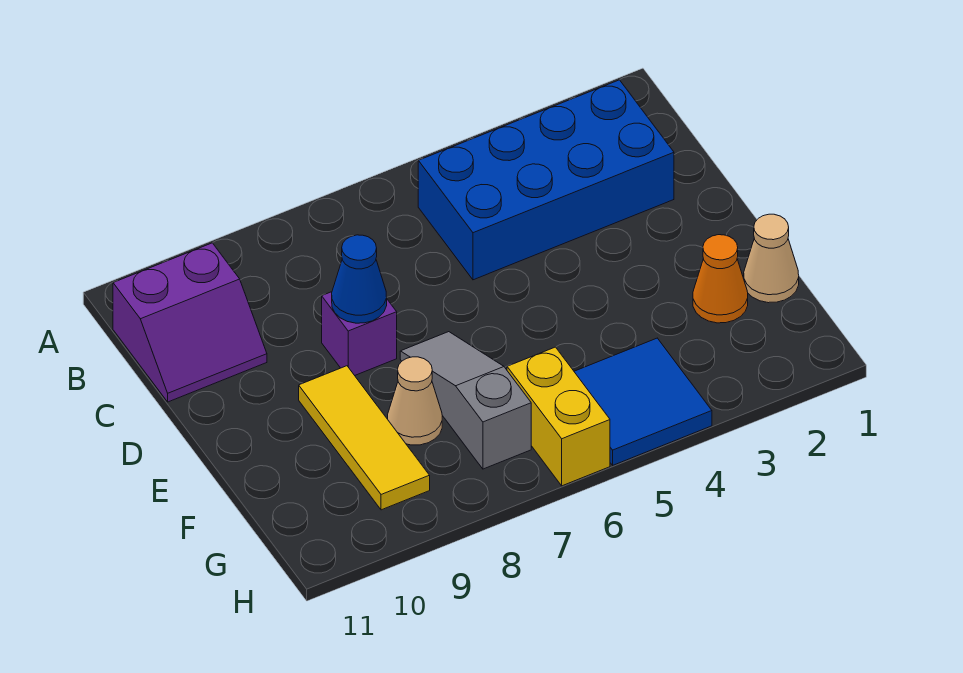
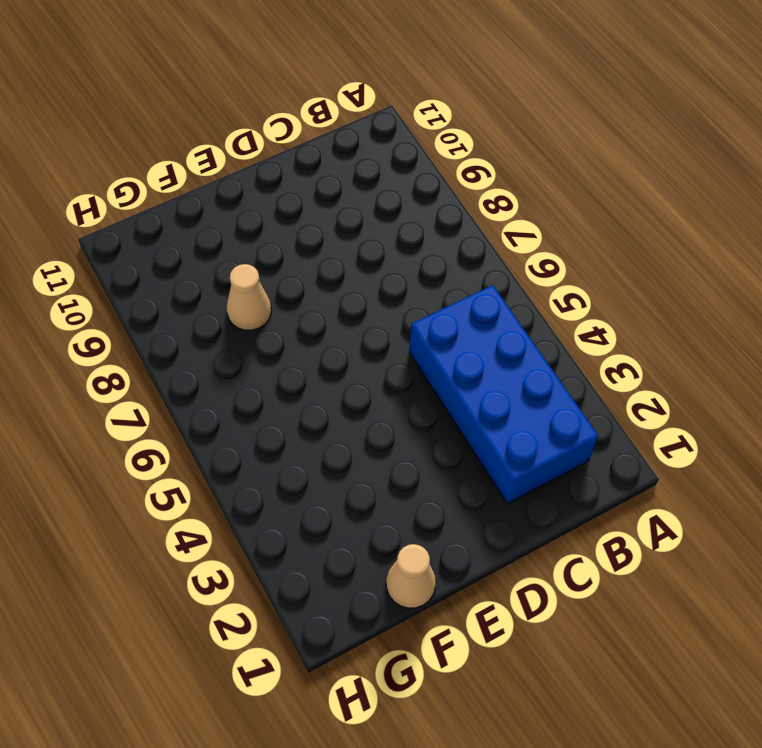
none -> purple 2x2 slope [113,243,267,402]
none -> purple 1x1 brick [322,292,397,375]

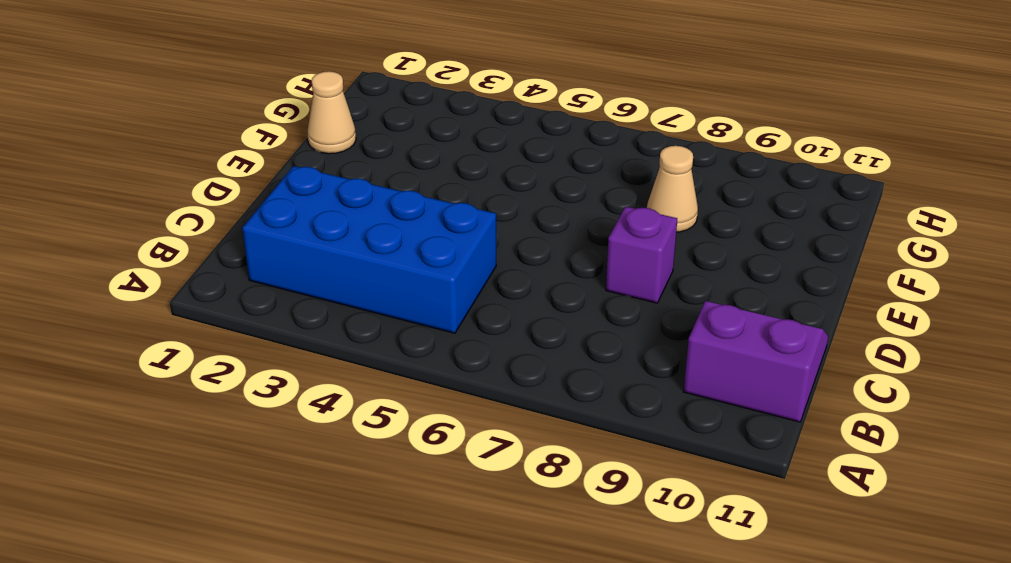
none -> grey 1x3 slope [400,332,531,469]
none -> yellow 1x3 tile [299,366,430,510]

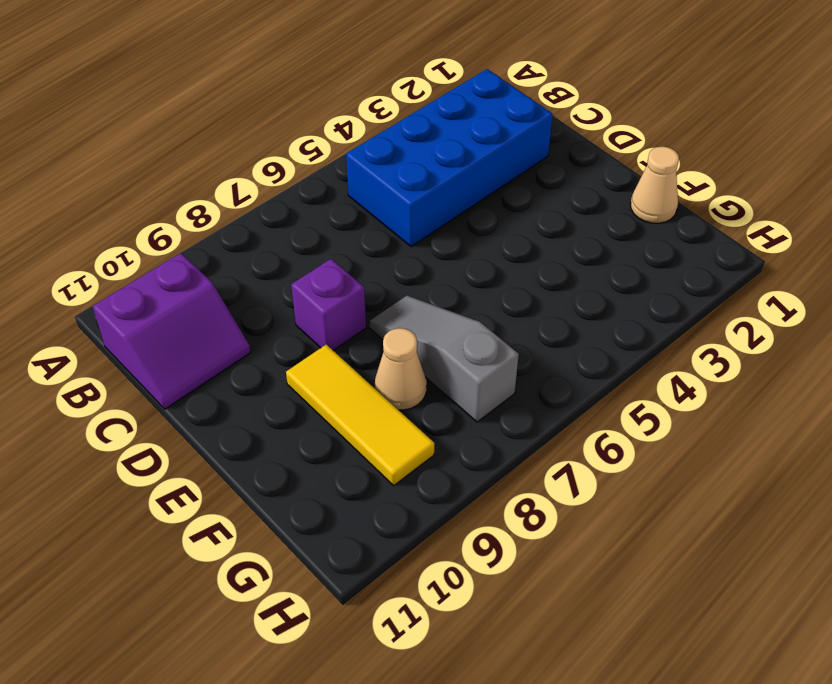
none -> orange 1x1 cone [693,235,748,323]
none -> blue 2x2 tile [574,338,712,465]

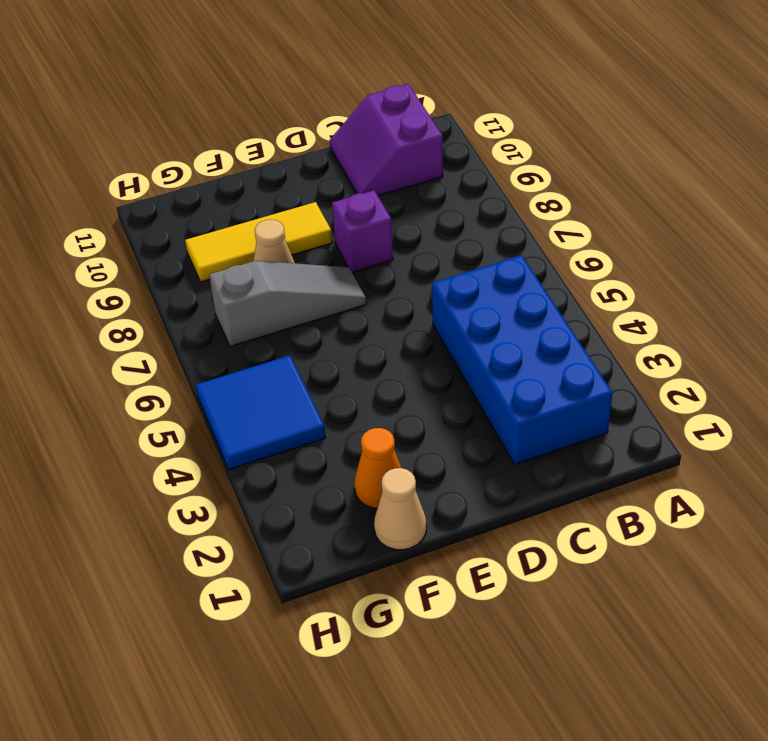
none -> yellow 1x2 brick [507,347,610,486]
none -> blue 1x1 cone [332,235,387,323]

